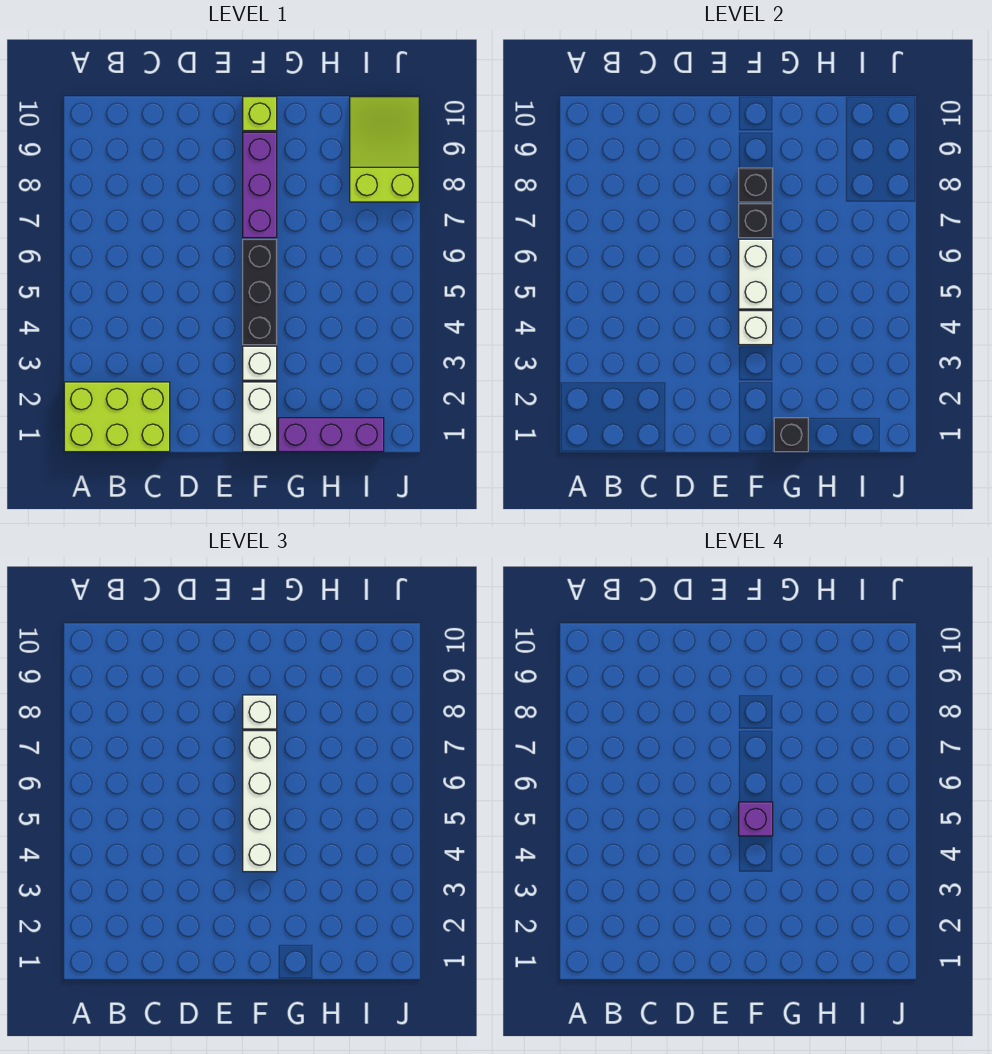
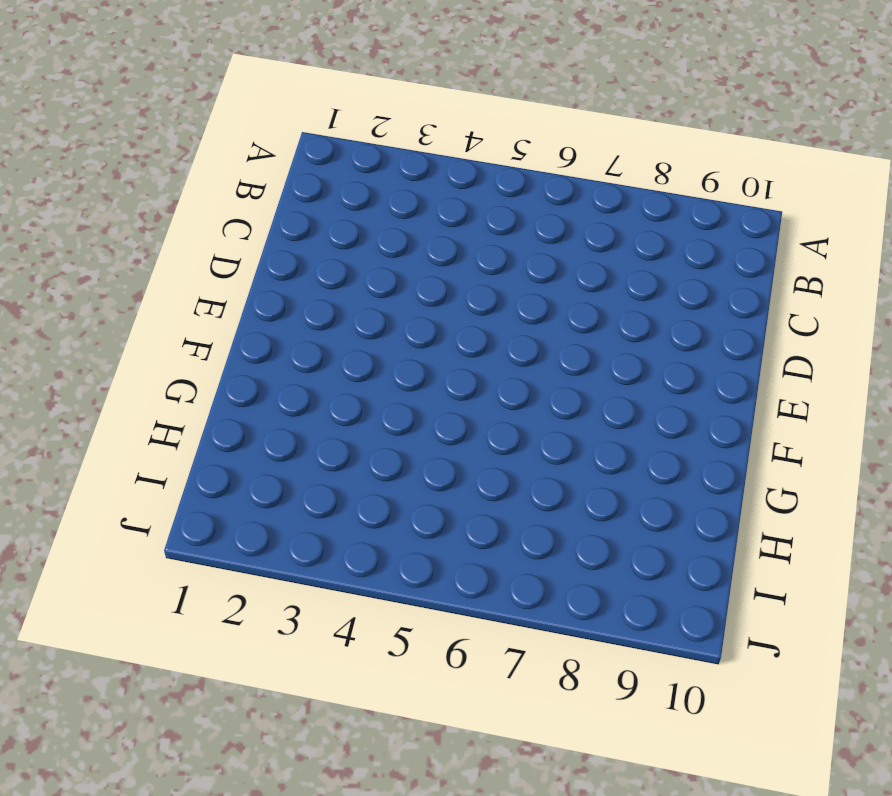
none -> lime 2x3 brick [64,382,170,452]
none -> white 1x2 brick [243,382,277,452]
none -> white 1x1 brick [243,346,277,380]

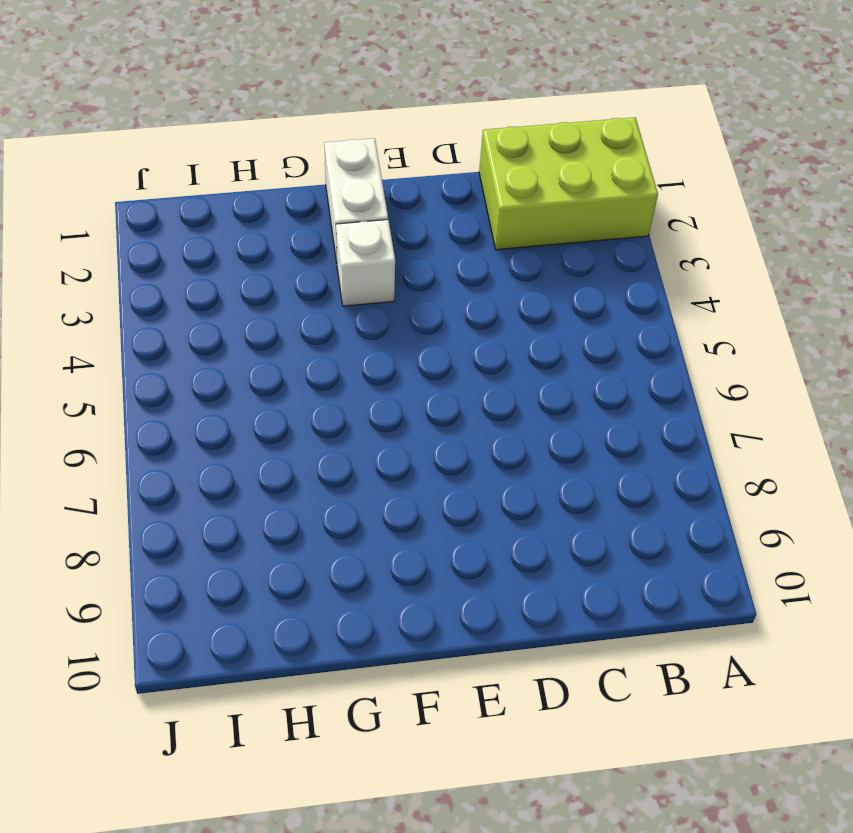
none -> black 1x3 brick [243,239,277,345]
none -> purple 1x3 brick [243,132,277,238]
none -> lime 1x1 brick [243,97,277,131]

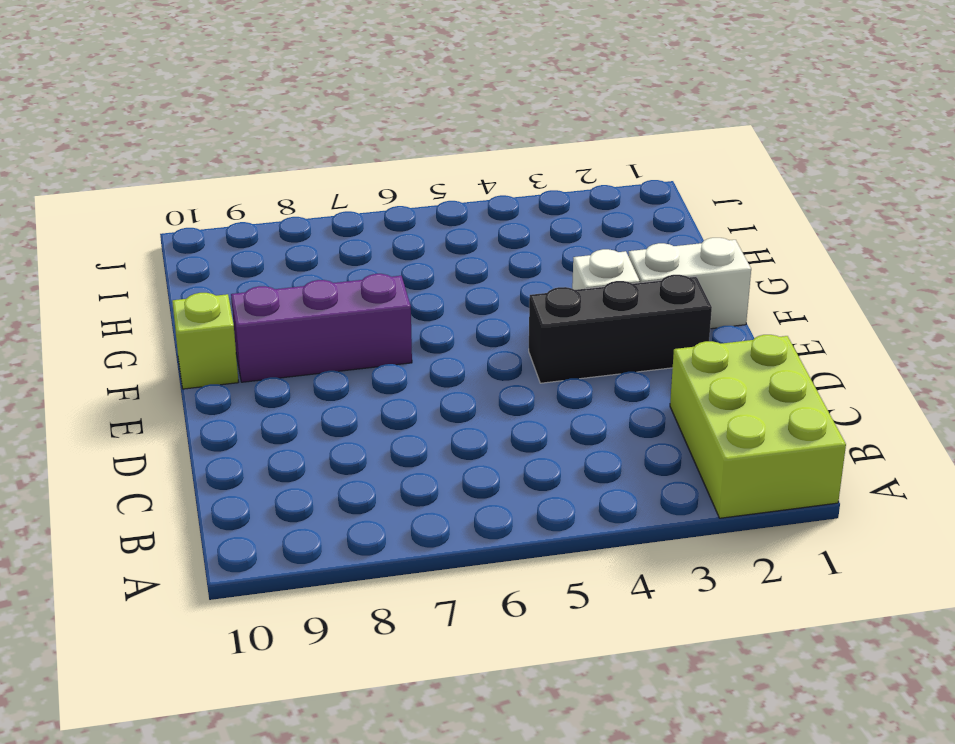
black 1x3 brick [529,275,712,383] -> black 1x3 brick moved to [243,239,277,345]
none -> purple 1x3 brick [278,418,384,452]
none -> lime 2x3 slope [350,97,419,202]
none -> white 1x1 brick [739,311,773,345]

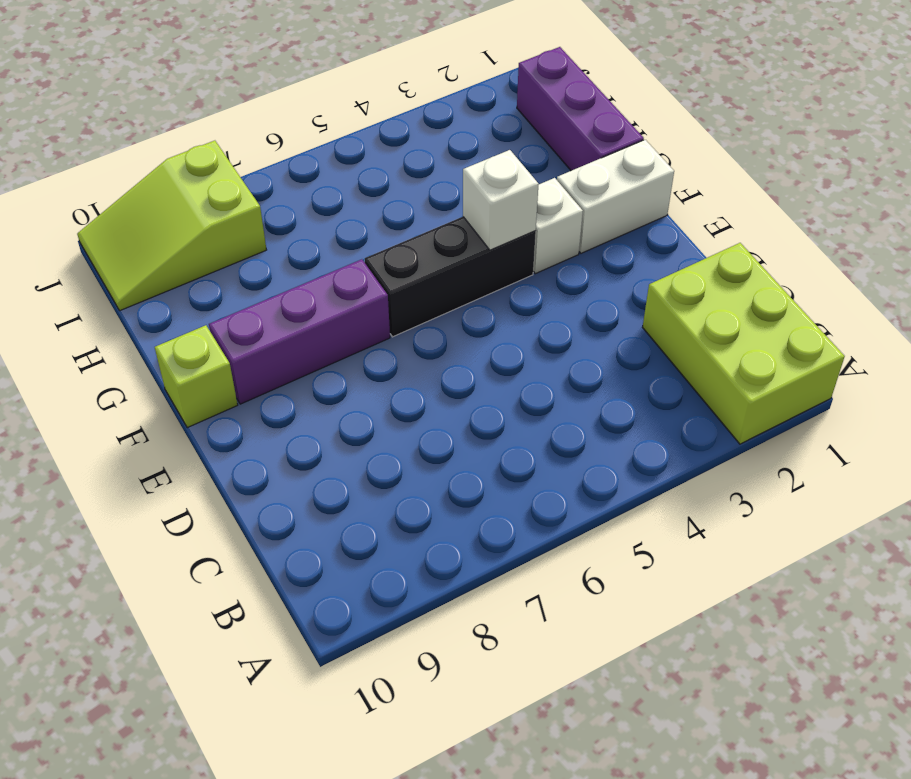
none -> white 1x2 brick [739,239,773,309]
none -> black 1x1 brick [739,204,773,238]
none -> black 1x1 brick [739,168,773,202]

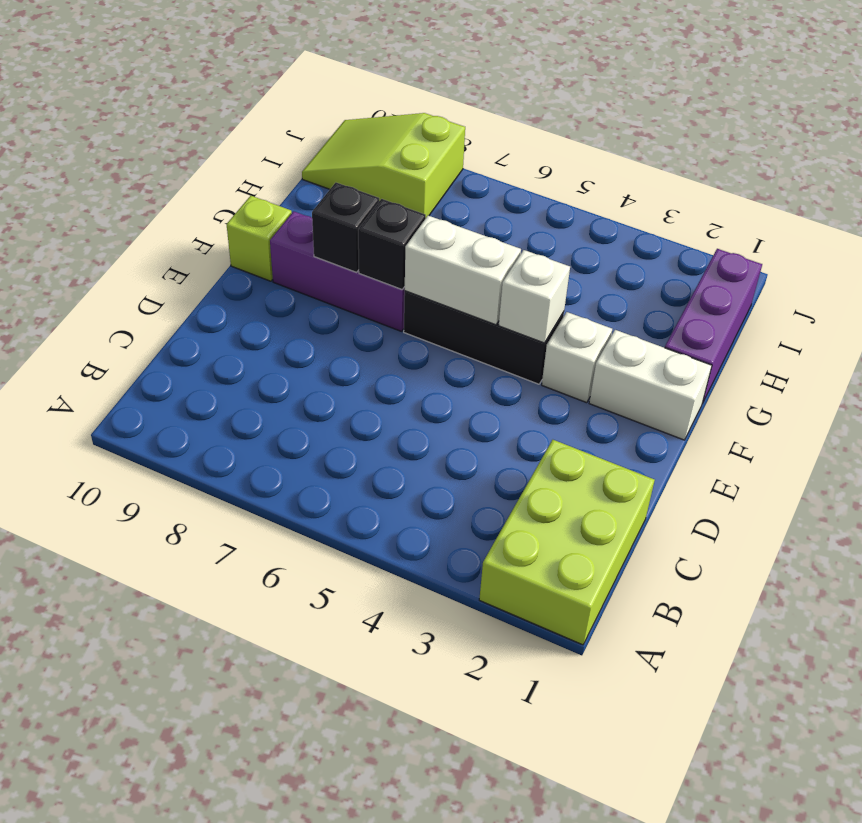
none -> black 1x1 brick [774,418,808,452]
none -> white 1x4 brick [243,731,277,872]
none -> white 1x1 brick [243,695,277,729]

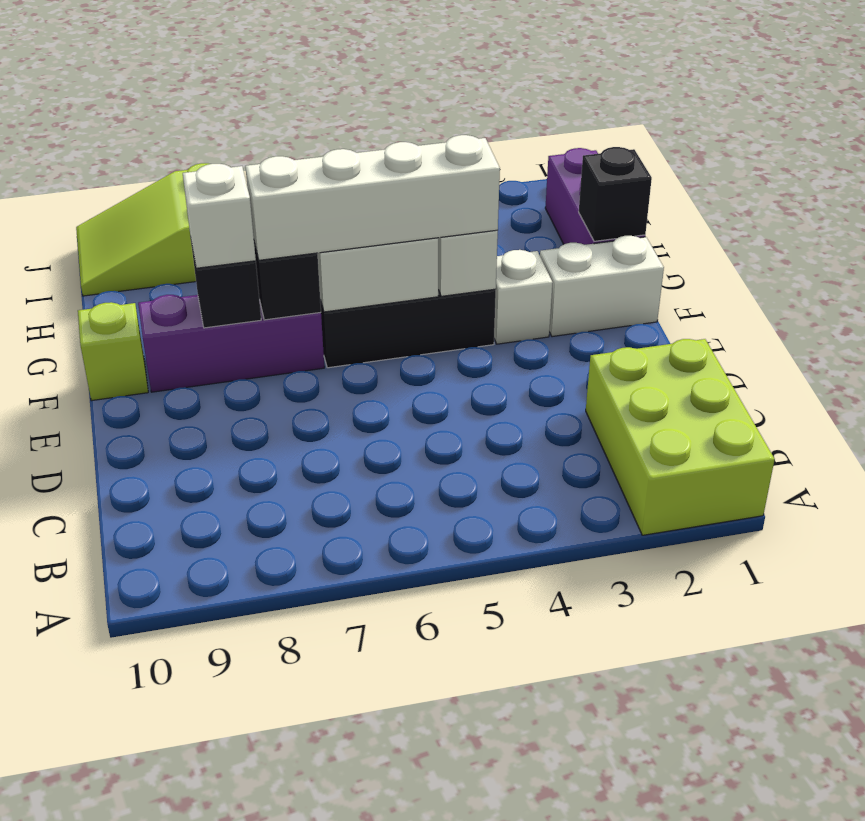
none -> purple 1x1 brick [739,802,773,836]

